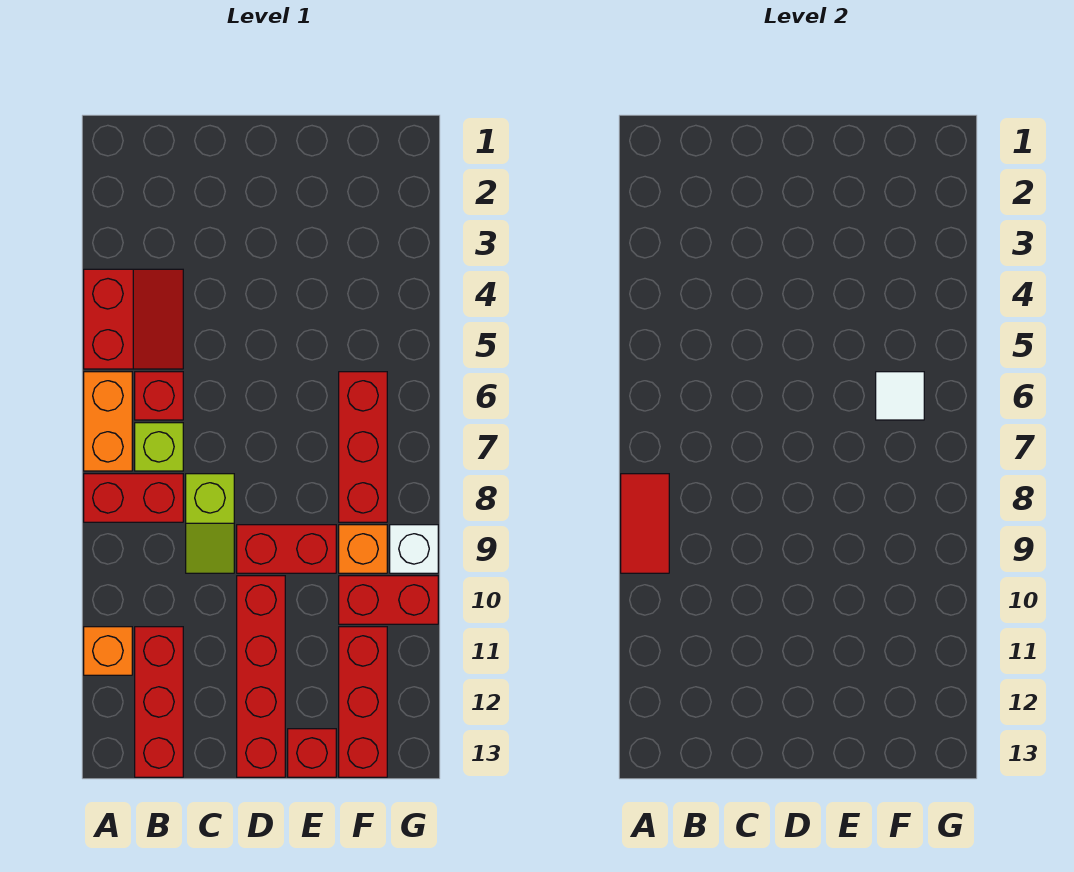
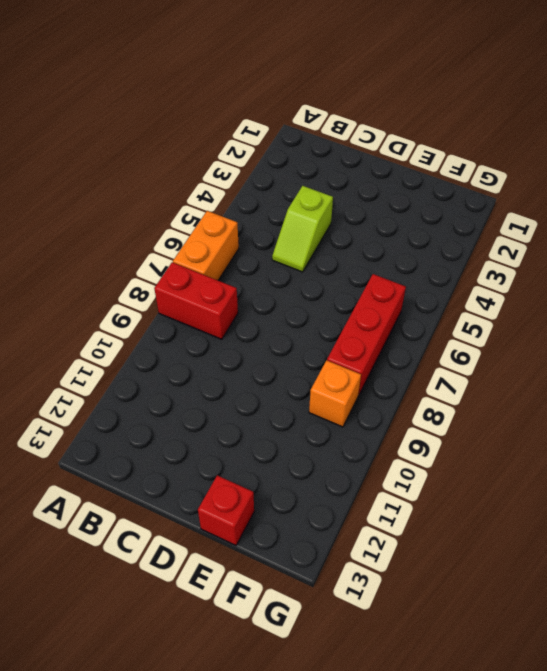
lime 1x2 slope [272,186,333,272] -> lime 1x2 slope moved to [186,474,234,573]
none -> red 2x2 slope [84,269,183,369]
none -> orange 1x1 brick [84,627,132,675]
none -> red 1x1 brick [135,372,183,420]

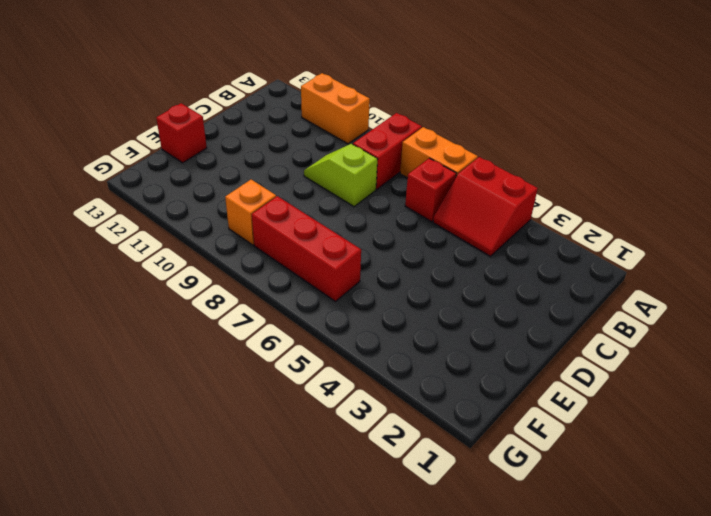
orange 1x2 brick [301,73,370,144] -> orange 1x1 brick [84,627,132,675]
none -> lime 1x1 brick [135,423,183,471]
none -> red 1x3 brick [135,627,183,777]
none -> red 1x2 brick [237,525,336,573]

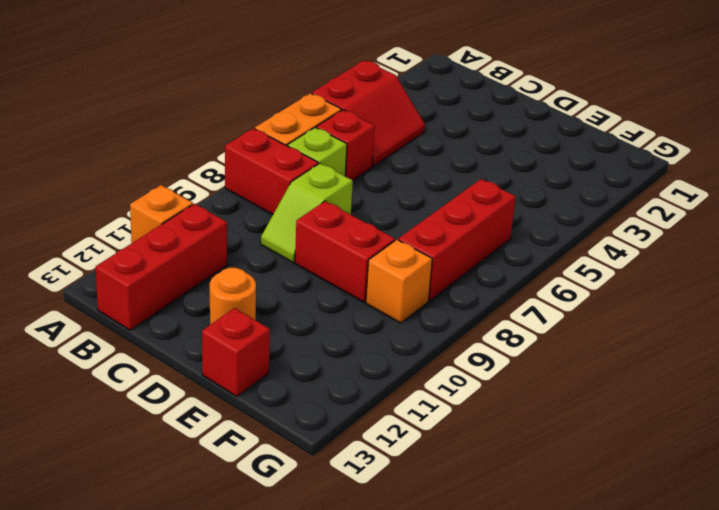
orange 1x1 round brick [210,268,256,325] -> red 1x4 brick [237,576,285,777]
none -> red 1x2 brick [339,576,438,624]
none -> red 1x3 brick [339,627,387,777]
none -> white 1x1 brick [390,525,438,573]

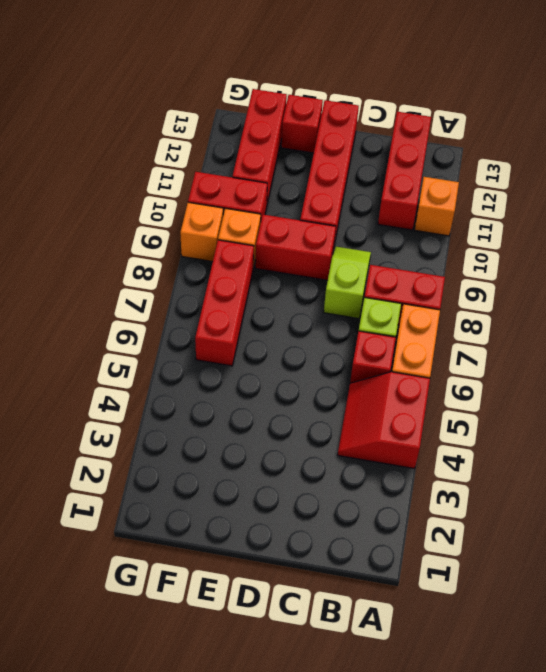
orange 1x1 brick [180,202,223,262] -> white 1x1 brick [390,525,438,573]
none -> red 1x2 tile [621,474,669,573]
none -> white 1x1 tile [876,372,924,420]

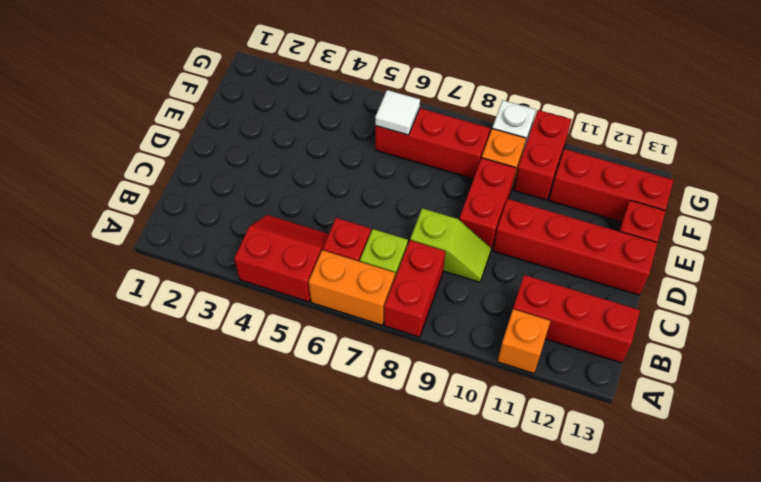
none -> red 1x2 tile [621,474,669,573]

